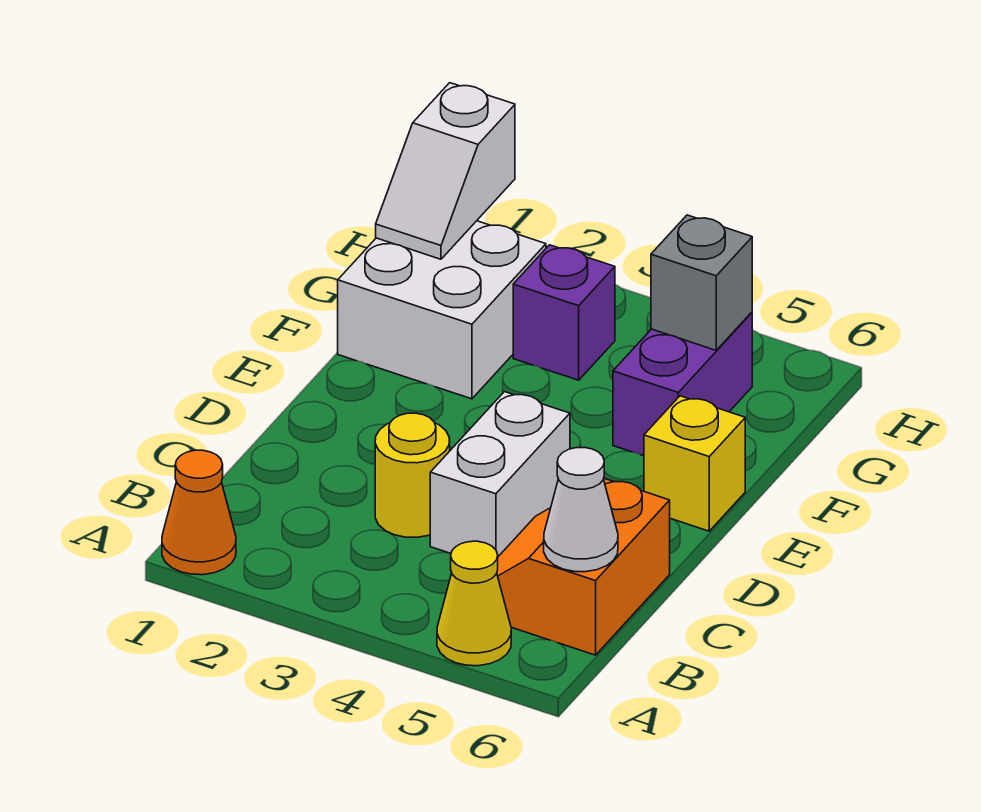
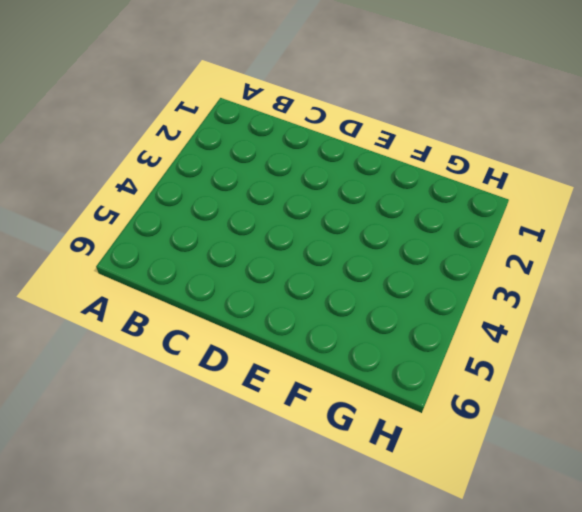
none -> orange 1x1 cone [162,450,236,575]
none -> yellow 1x1 cone [437,541,511,666]
none -> orange 2x2 slope [497,478,670,655]

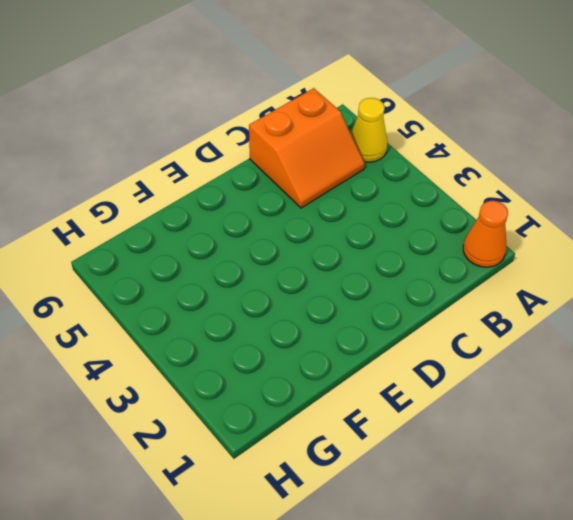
none -> yellow 1x1 round brick [375,413,450,537]
none -> white 1x2 brick [430,392,570,557]
none -> yellow 1x1 brick [644,396,745,531]

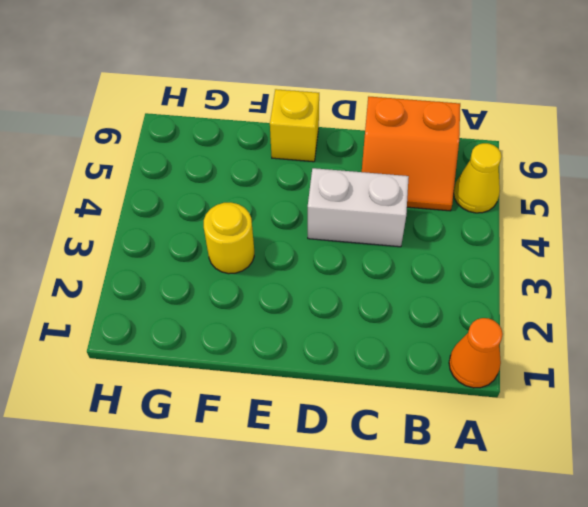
yellow 1x1 round brick [204,202,254,274] -> yellow 1x1 round brick moved to [375,413,450,537]
none -> white 2x2 brick [338,221,546,399]
none -> purple 1x2 brick [613,312,752,456]
none -> purple 1x1 brick [513,245,615,380]

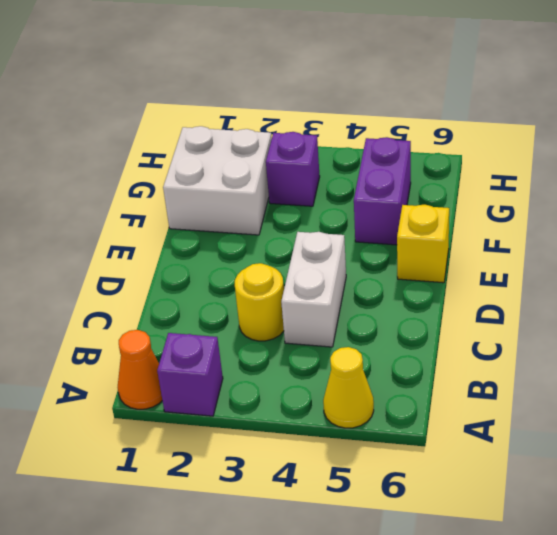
purple 1x1 brick [157,333,223,416] -> none
none -> orange 2x2 slope [497,478,670,655]
none -> white 1x1 cone [544,447,618,572]
none -> white 1x2 slope [376,83,515,259]

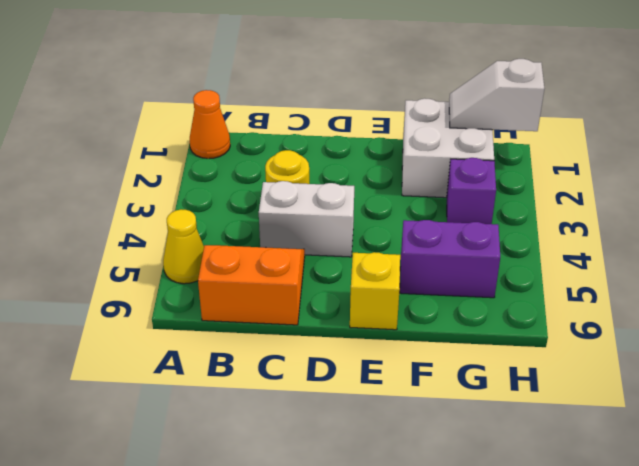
none -> white 1x1 cone [544,447,618,572]
none -> grey 1x1 brick [651,215,752,350]

